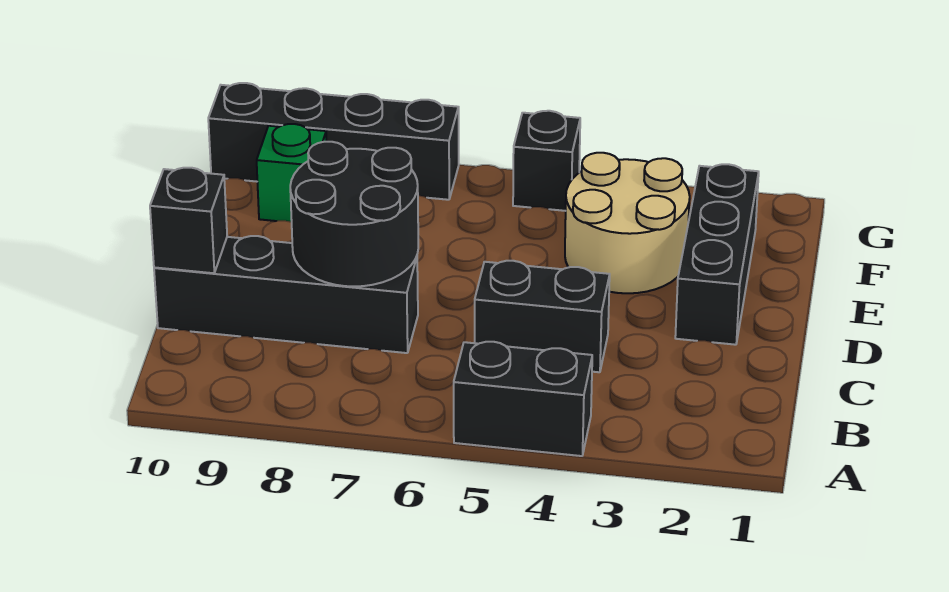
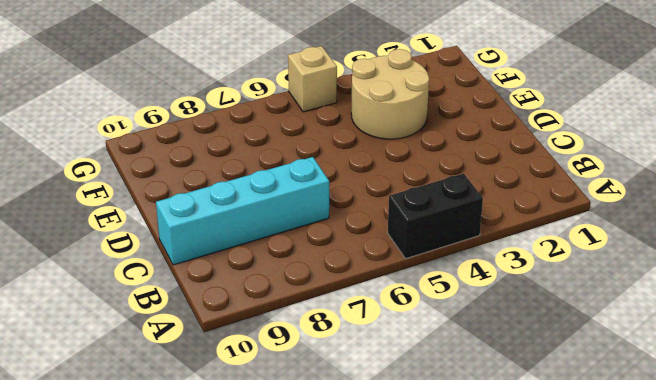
cyan 1x4 brick [156,157,329,265] -> black 1x4 brick [154,236,418,353]
tan 1x1 brick [288,46,337,112] -> black 1x1 brick [513,111,580,211]
none -> black 1x2 brick [475,261,610,372]
none -> black 1x3 brick [675,164,759,345]

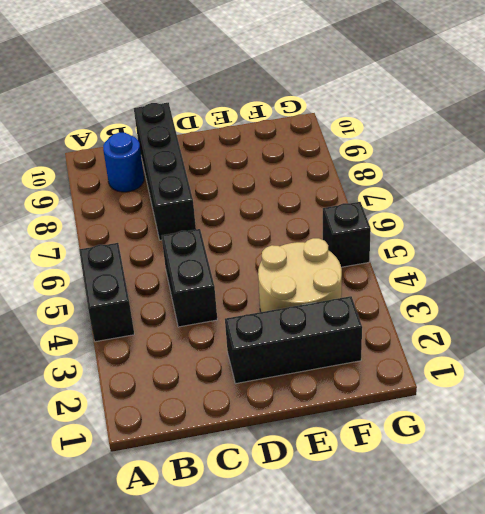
blue 1x1 round brick [103,133,144,192] -> none
none -> green 1x1 brick [257,124,327,222]
none -> black 1x4 brick [208,83,459,200]

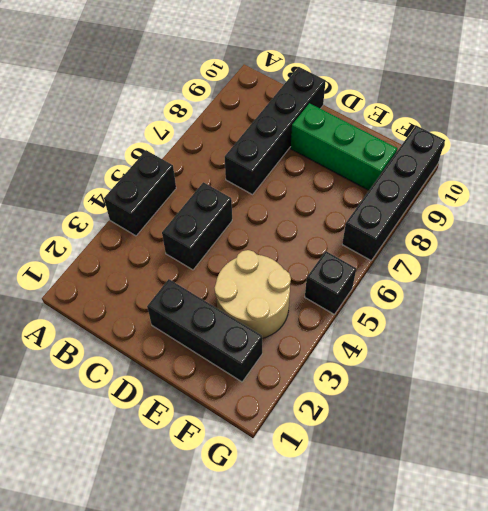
green 1x3 brick [291,103,397,190] -> green 1x1 brick [257,124,327,222]
none -> black 2x2 round brick [290,142,418,287]
none -> black 1x1 brick [150,168,227,273]

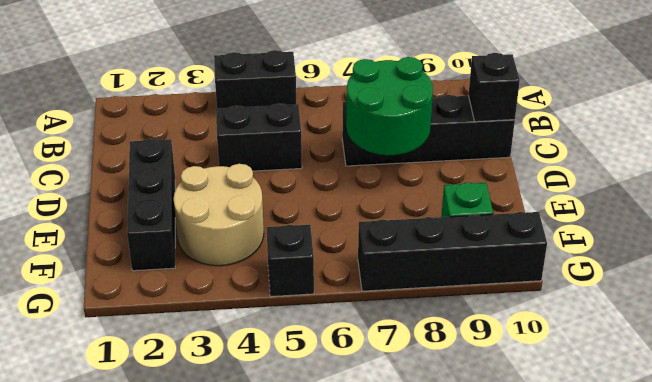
green 2x2 round brick [346,57,433,155] -> black 2x2 round brick [290,142,418,287]

